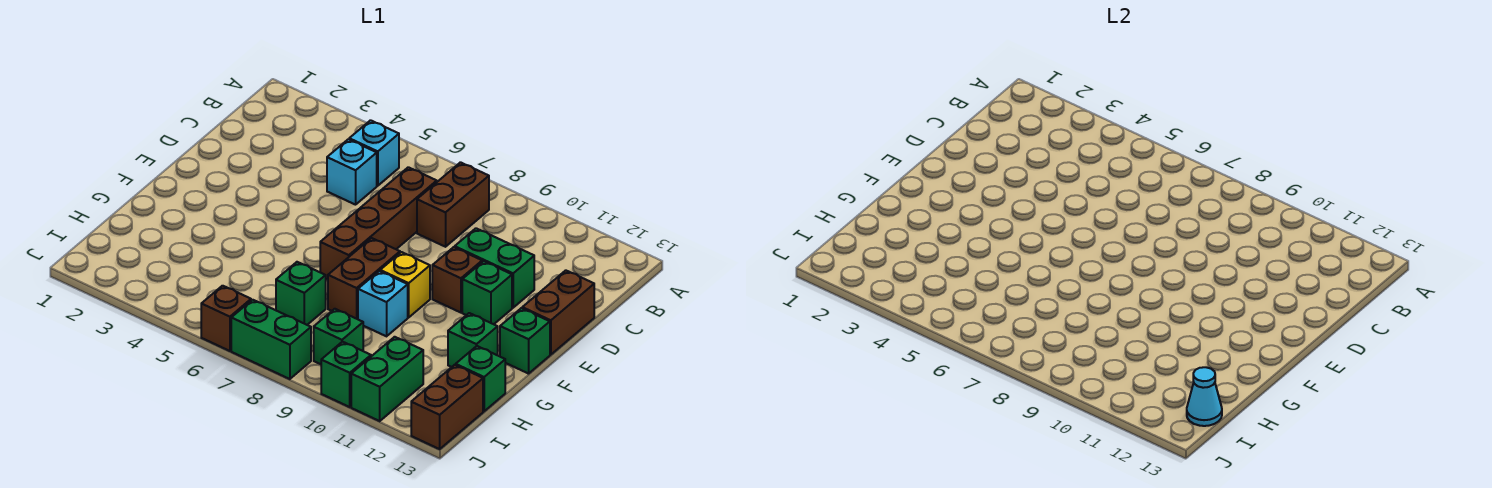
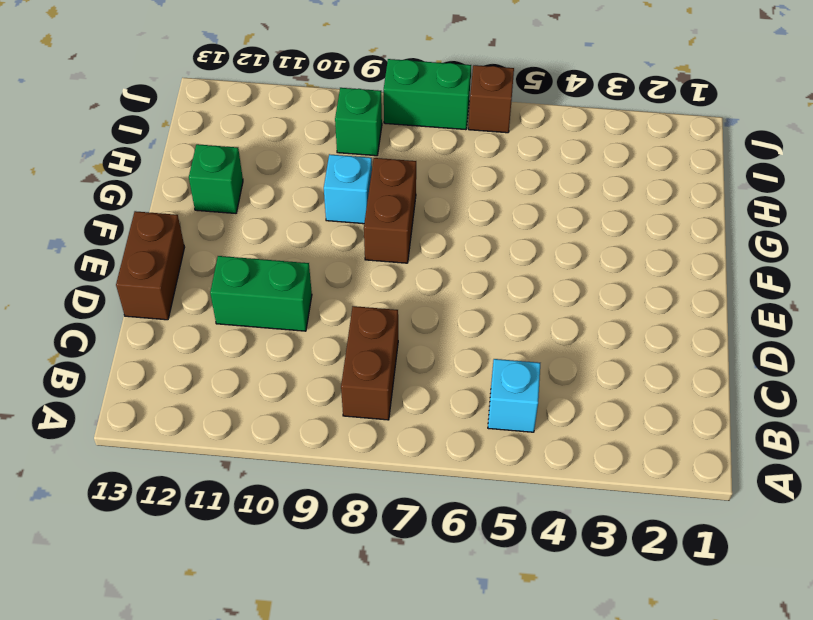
none -> cyan 1x1 brick [327,139,377,205]
none -> brown 1x4 brick [320,167,437,280]
none -> brown 1x1 brick [432,247,482,313]

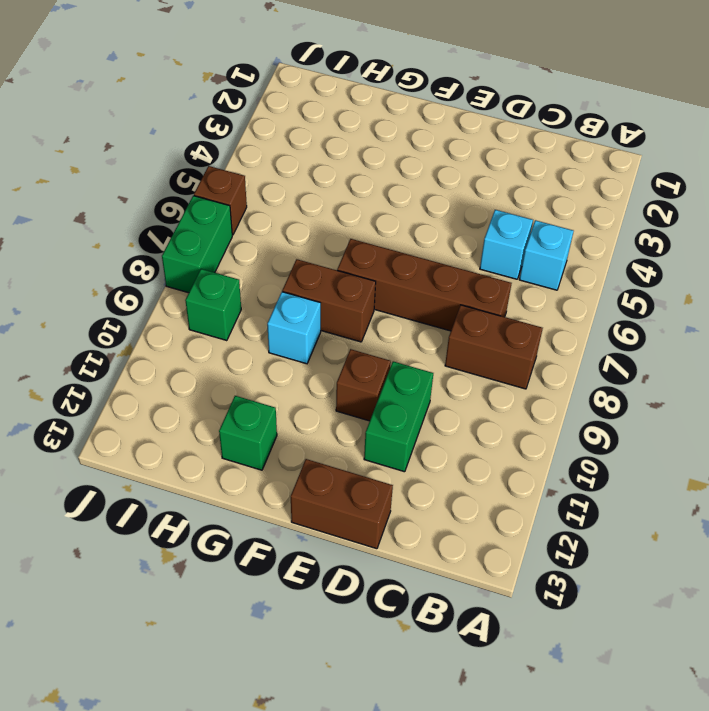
none -> green 1x1 brick [462,261,512,324]
none -> yellow 1x1 brick [380,252,430,317]
none -> green 1x1 brick [500,308,550,374]

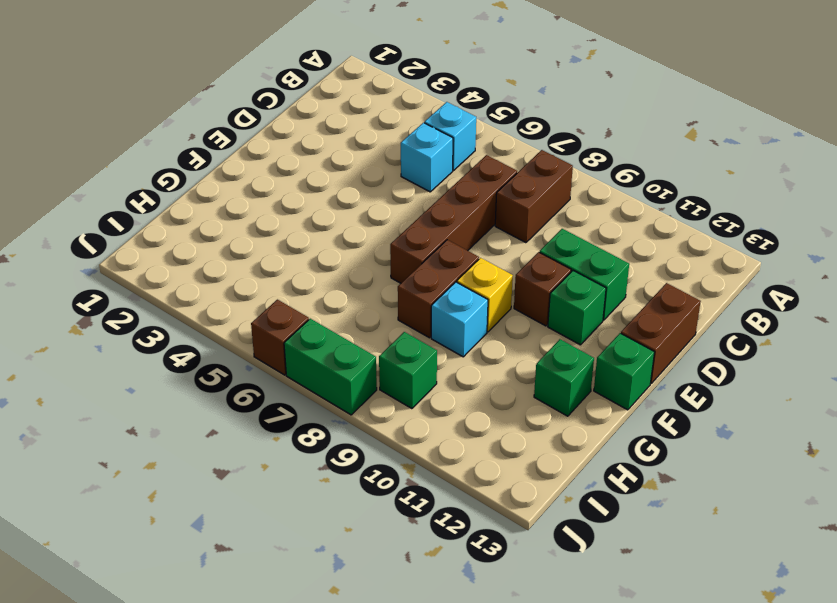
none -> green 1x1 brick [276,262,326,325]
none -> green 1x1 brick [456,346,505,411]
none -> green 1x2 brick [351,337,423,421]

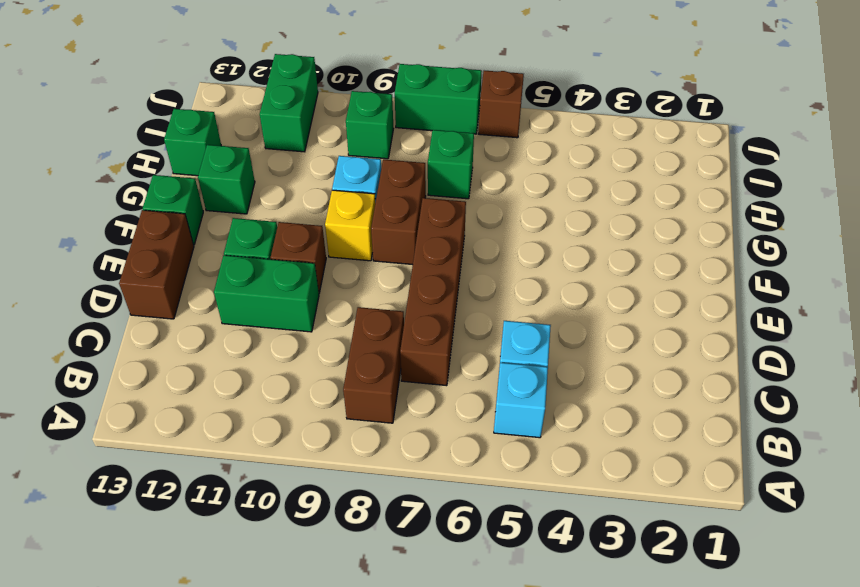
none -> brown 1x2 brick [411,365,483,449]
none -> green 1x1 brick [321,342,371,407]
none -> cyan 1x1 cone [1187,367,1222,426]

